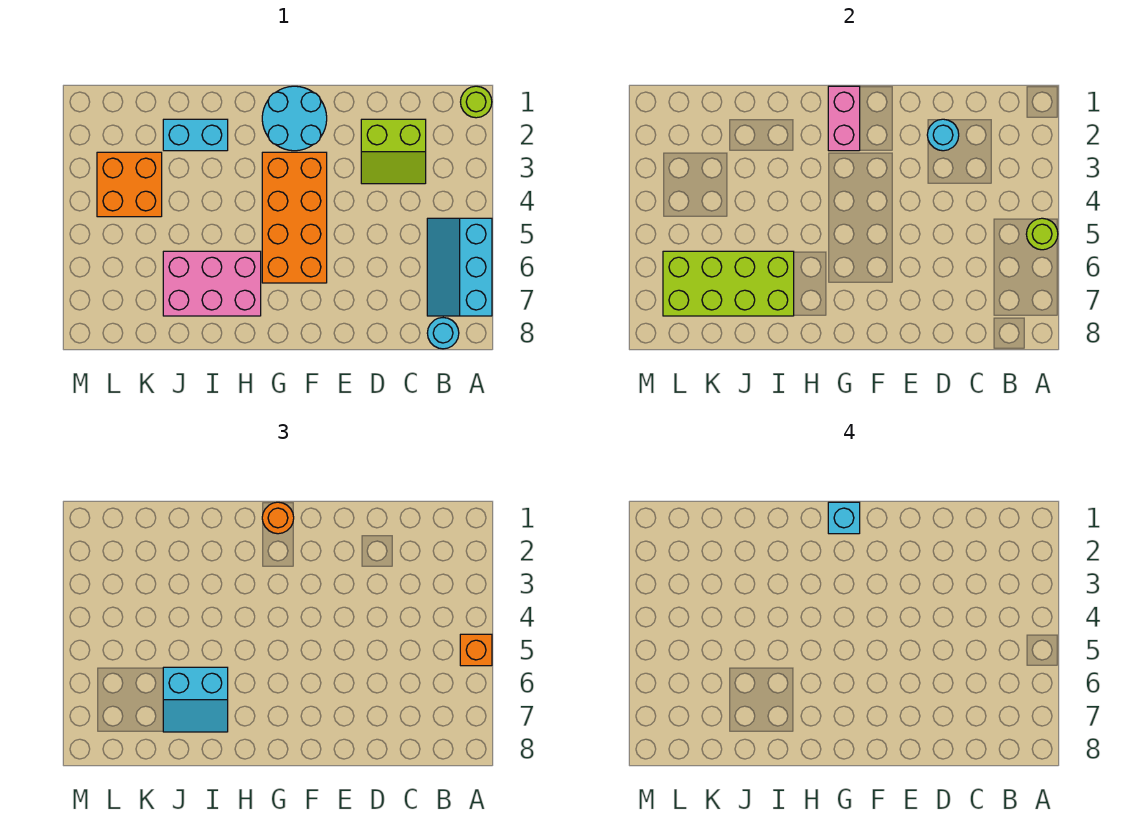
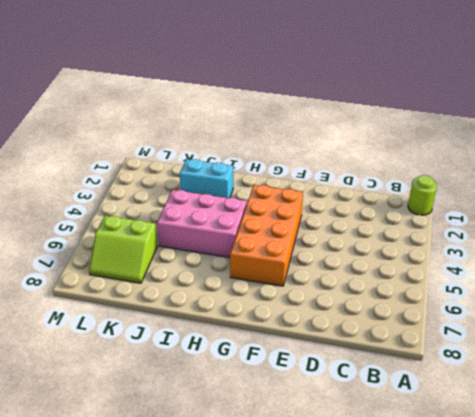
pink 2x3 brick [157,190,247,257] -> pink 2x3 brick moved to [163,251,261,316]
lime 2x2 slope [89,216,157,283] -> lime 2x2 slope moved to [361,119,426,184]
none -> cyan 2x3 slope [427,218,492,316]
none -> cyan 1x1 round brick [427,318,459,349]
none -> cyan 2x2 round brick [262,86,327,151]

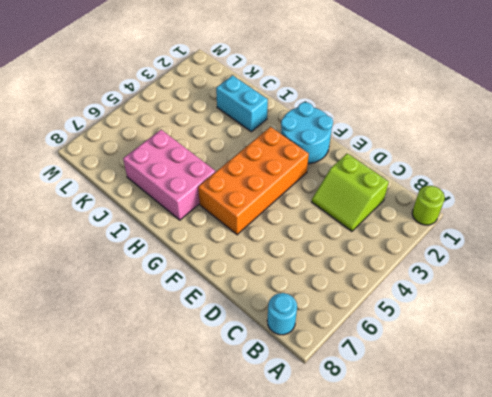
none -> cyan 2x3 slope [427,218,492,316]
none -> orange 2x2 brick [97,152,162,217]
none -> lime 1x1 round brick [1026,218,1058,250]

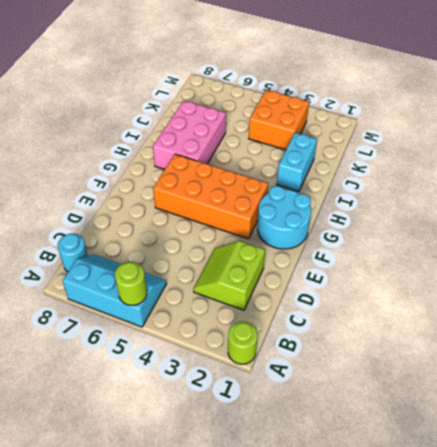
none -> cyan 1x1 round brick [927,119,959,151]
none -> pink 1x2 brick [828,86,860,151]
none -> lime 2x4 brick [663,251,794,316]

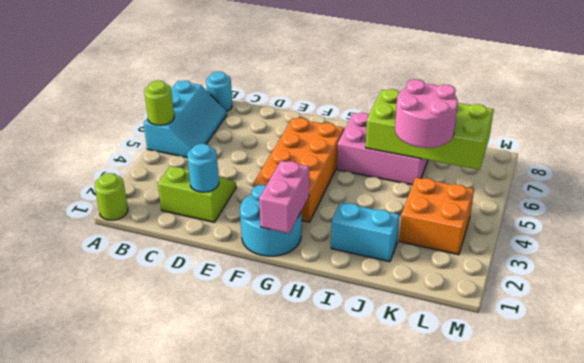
pink 2x2 round brick [395,79,458,148] -> cyan 2x2 slope [163,667,228,732]
none -> orange 1x1 brick [460,634,492,666]
none -> orange 1x1 round brick [262,502,294,534]
none -> cyan 1x1 brick [828,502,860,534]

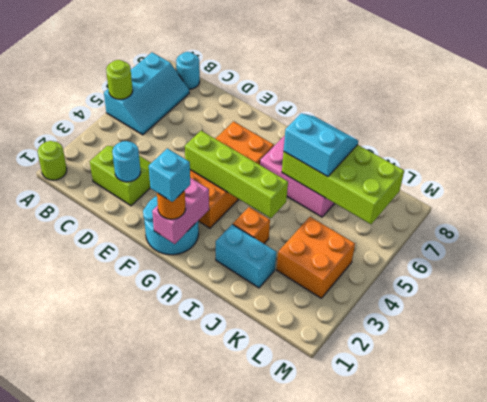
lime 1x4 brick [185,131,288,218] -> none
orange 1x1 brick [233,207,270,244] -> orange 1x1 brick moved to [460,634,492,666]

